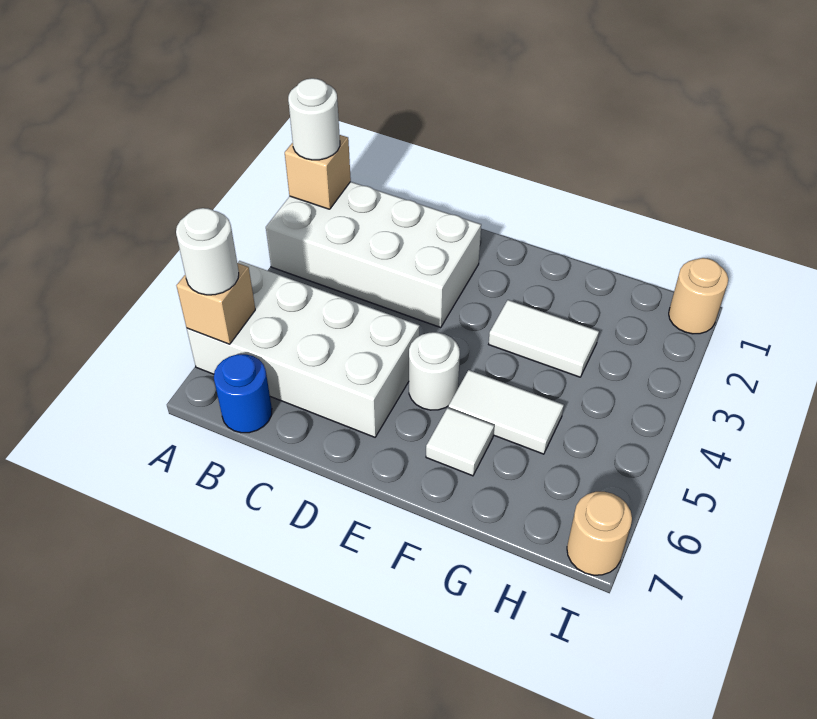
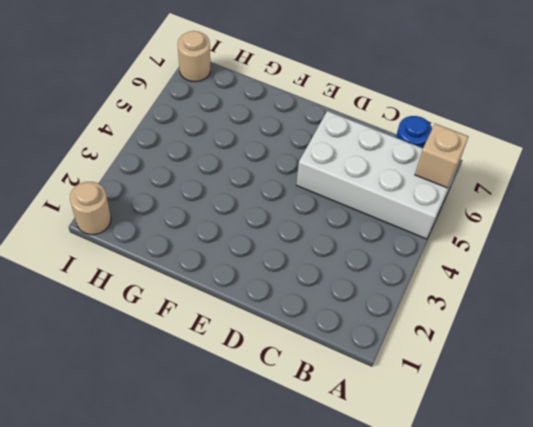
none -> white 2x4 brick [266,182,481,328]
none -> white 1x1 round brick [409,332,460,410]
none -> white 1x2 tile [489,300,599,377]

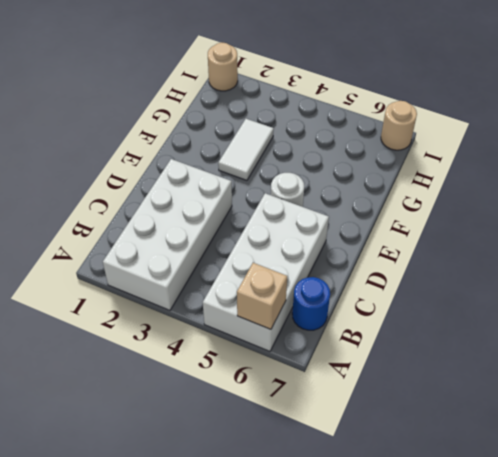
none -> white 1x2 tile [448,370,564,454]
none -> white 1x1 tile [426,408,494,476]
none -> tan 1x1 brick [285,135,351,209]

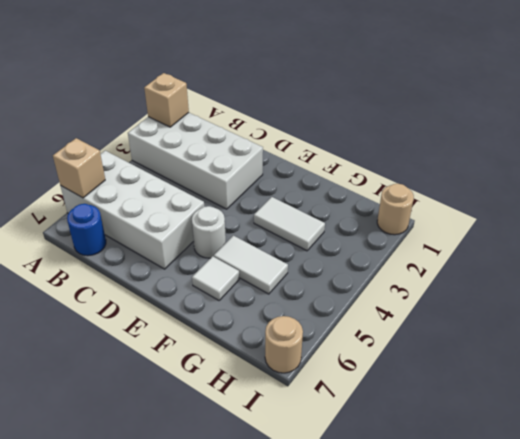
none -> white 1x1 round brick [288,78,340,160]
none -> white 1x1 round brick [176,208,239,295]

